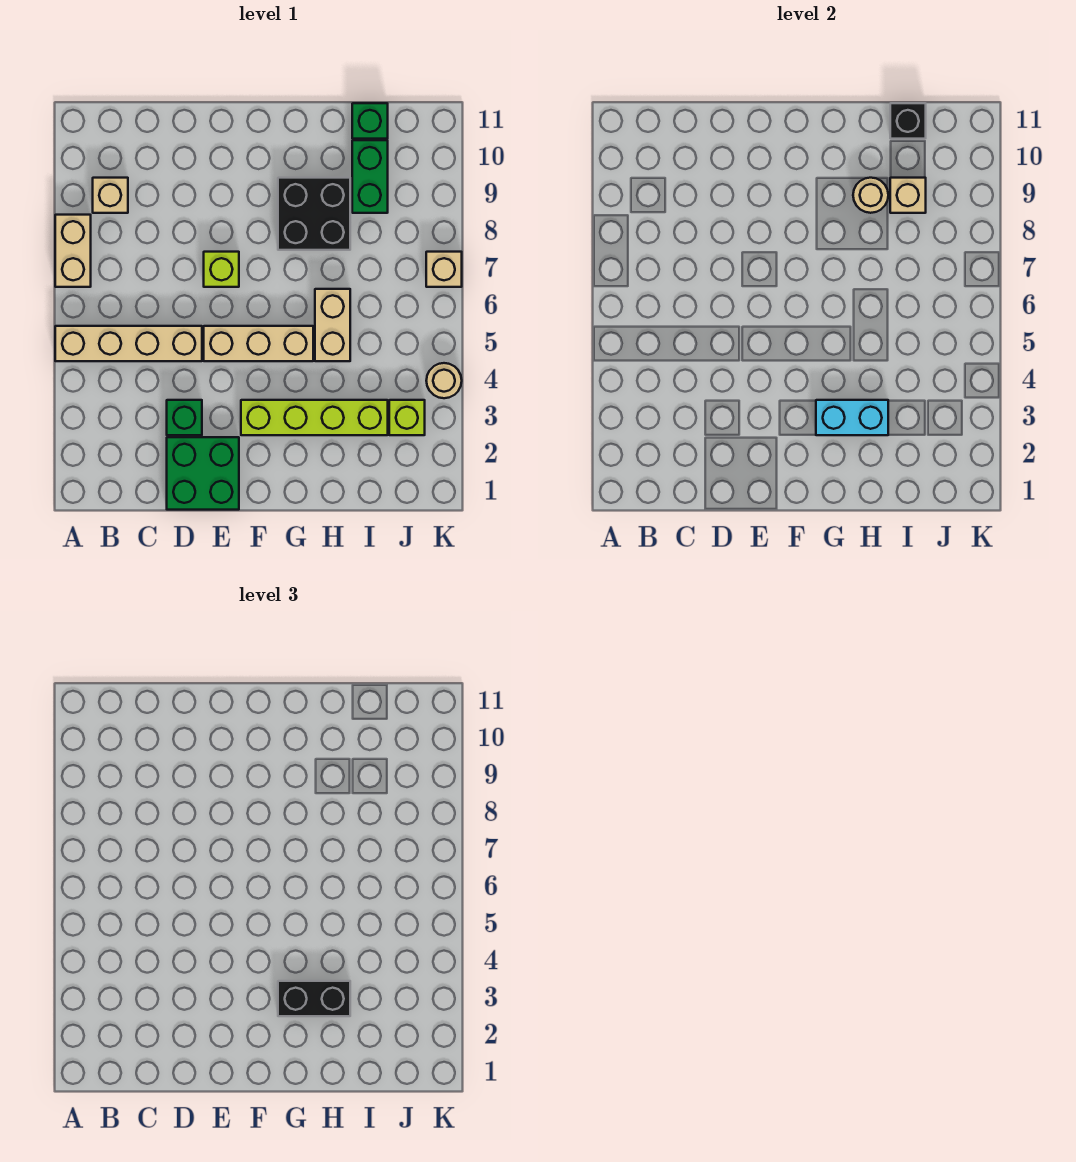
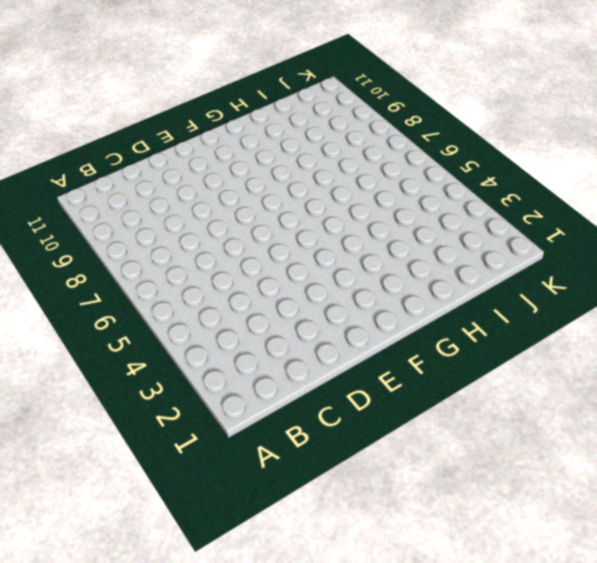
none -> tan 1x4 brick [55,326,202,361]
none -> tan 1x2 brick [55,215,91,287]
none -> tan 1x1 brick [93,178,128,213]

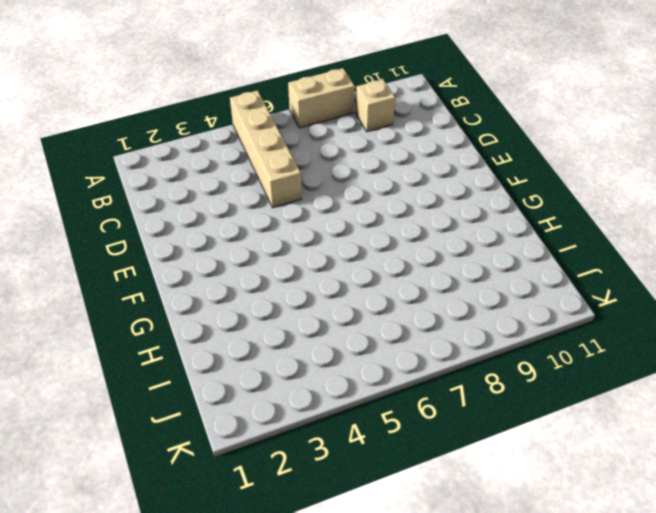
none -> green 2x2 brick [167,437,239,510]
none -> green 1x1 brick [167,400,202,435]
none -> tan 1x3 brick [204,326,313,361]

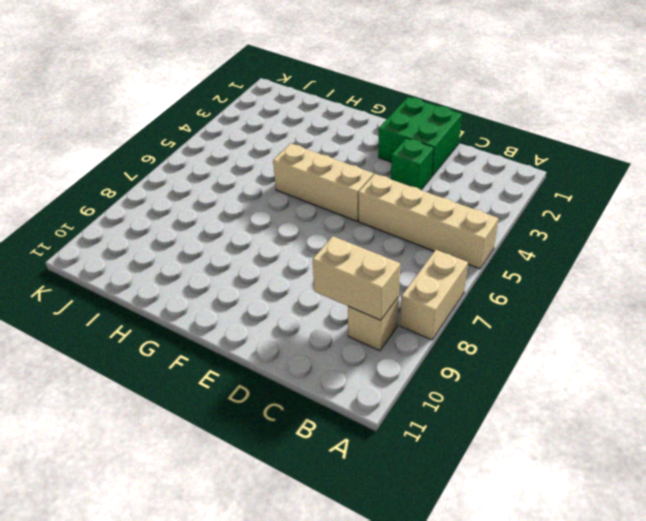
tan 1x2 brick [313,236,400,320] -> tan 1x2 brick turned to [315,289,350,361]
none -> lime 1x1 brick [204,252,239,287]
none -> lime 1x4 brick [241,400,388,435]
none -> black 2x2 brick [278,178,350,250]

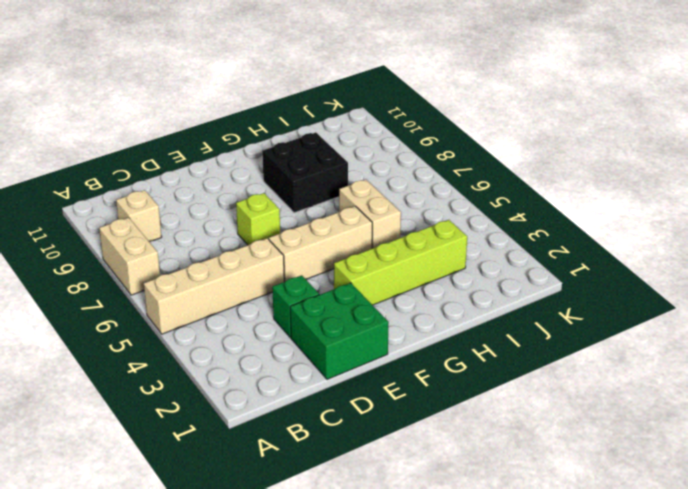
none -> green 1x2 brick [352,140,388,213]
none -> green 1x1 brick [352,103,388,139]
none -> lime 1x1 brick [389,400,425,435]

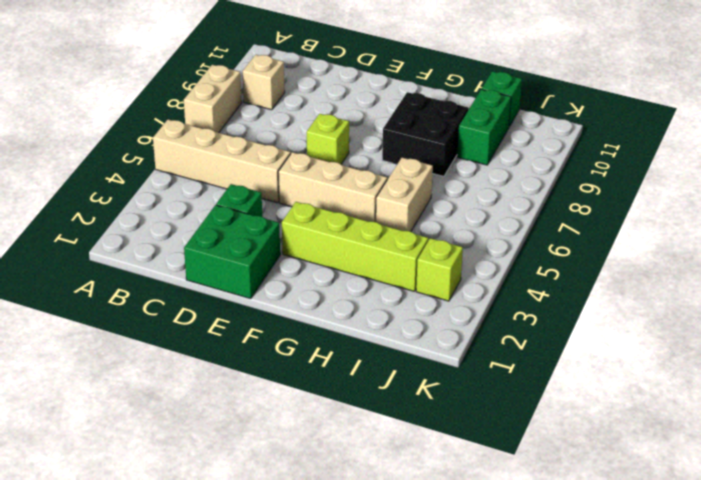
none -> tan 1x1 round brick [426,363,462,398]
none -> tan 1x1 brick [426,252,462,287]
none -> cyan 1x2 brick [816,400,888,435]

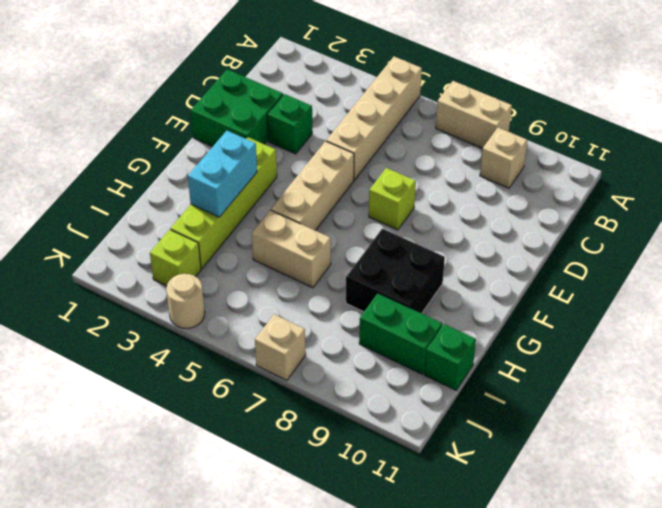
none -> tan 1x1 round brick [853,178,888,213]
none -> tan 1x1 brick [890,178,926,213]
none -> black 1x1 brick [890,103,926,139]

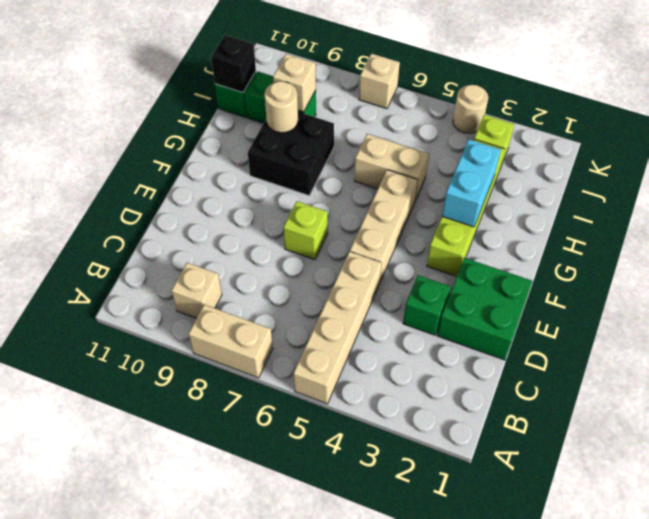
none -> black 1x2 brick [278,981,350,1016]

